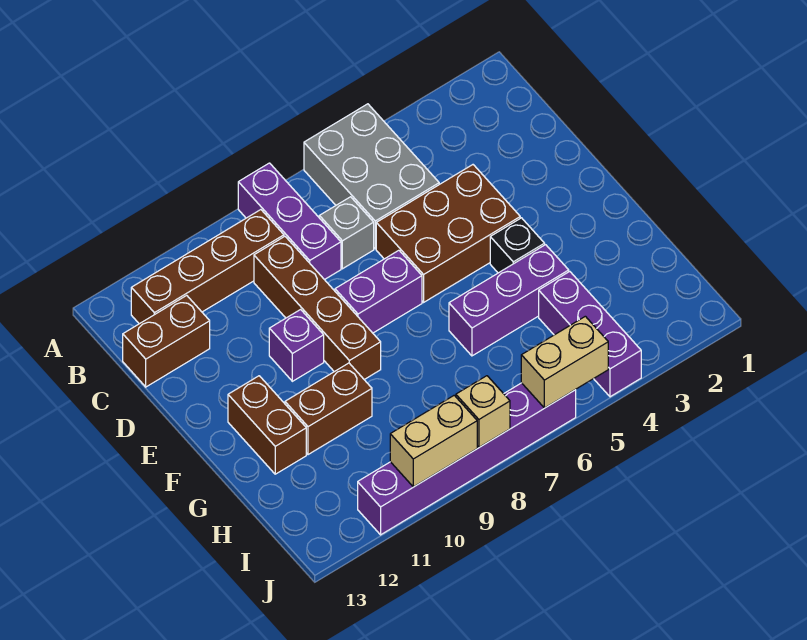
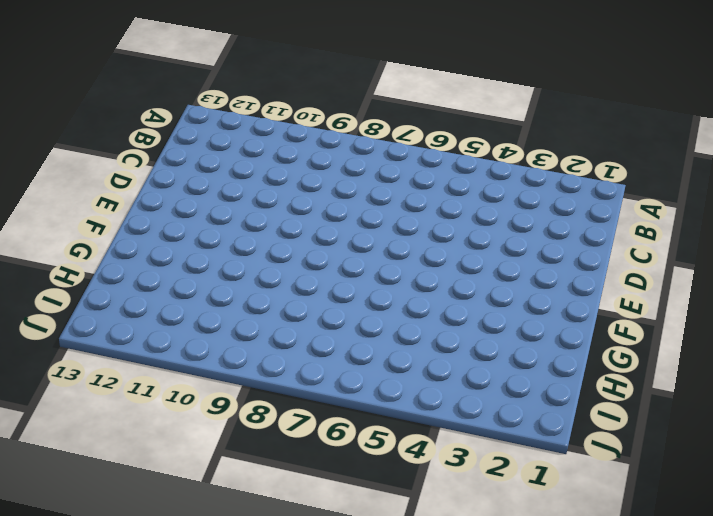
none -> grey 2x3 brick [304,104,439,249]
none -> purple 1x3 brick [238,163,341,280]
none -> brown 1x4 brick [131,210,284,324]

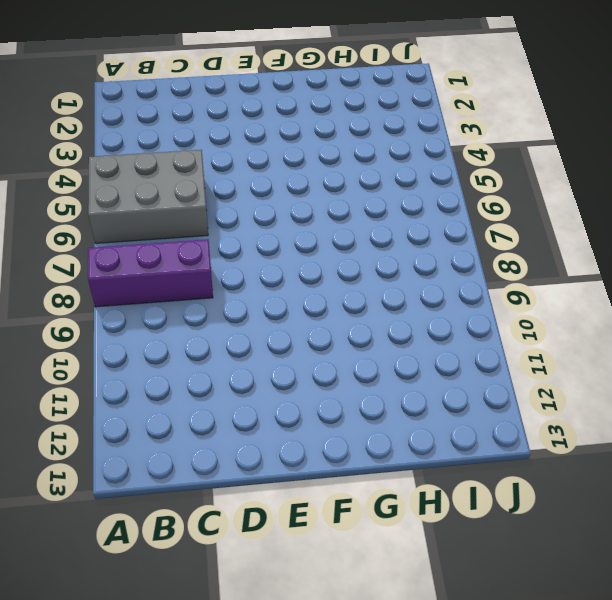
none -> brown 1x4 brick [131,210,284,324]
none -> grey 1x1 brick [319,197,374,269]
none -> brown 1x4 brick [254,236,381,380]

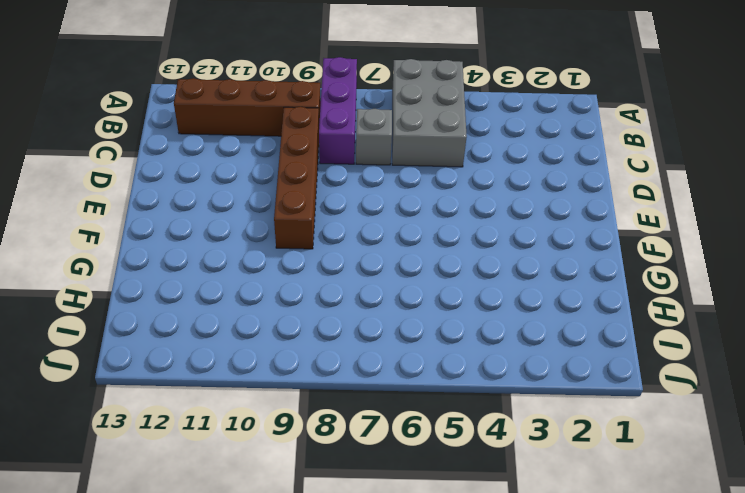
none -> brown 1x2 brick [123,295,210,387]
none -> brown 2x3 brick [376,165,520,302]
none -> purple 1x2 brick [335,250,422,333]

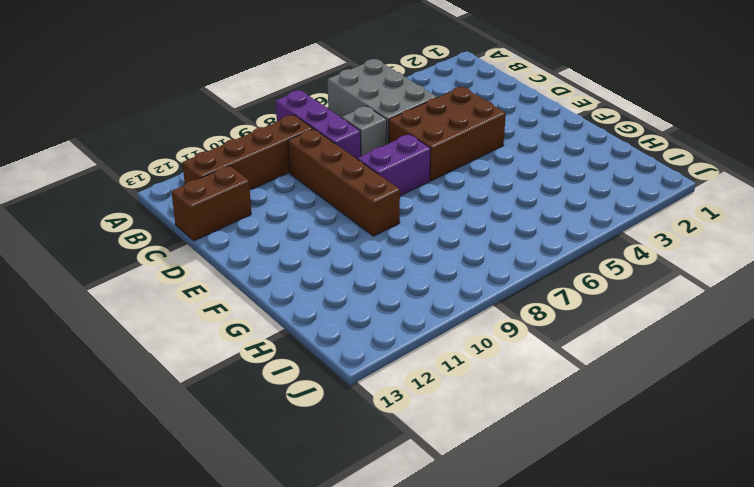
none -> purple 1x1 brick [269,310,324,381]
none -> black 1x1 brick [490,218,545,273]
none -> brown 1x2 brick [228,376,306,474]

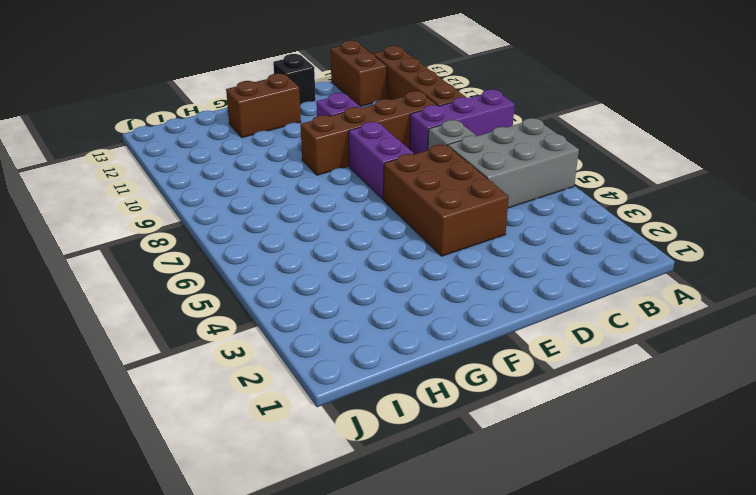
black 1x1 brick [273,54,316,104] -> black 1x1 brick moved to [490,218,545,273]
none -> purple 1x3 brick [449,245,569,356]
none -> brown 1x2 brick [285,363,372,455]
none -> purple 1x3 brick [539,271,641,397]

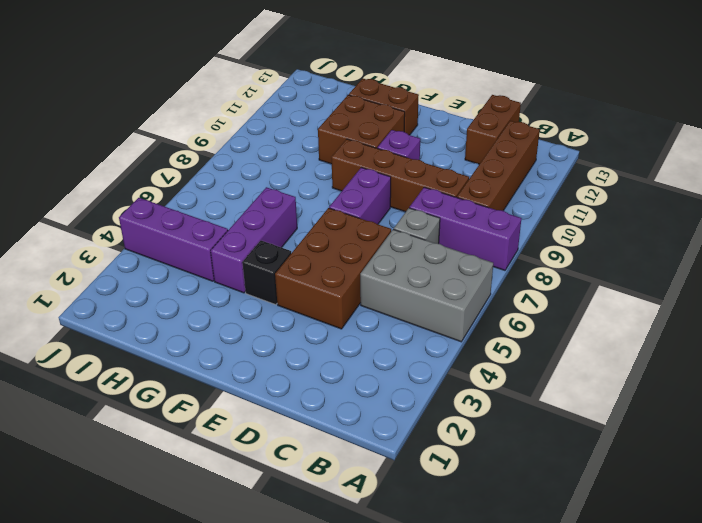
brown 2x2 brick [318,95,405,164] -> brown 1x2 brick [285,363,372,455]
none -> purple 1x6 brick [358,383,576,535]
none -> tan 1x2 brick [521,316,608,408]
none -> tan 1x1 brick [456,376,510,447]

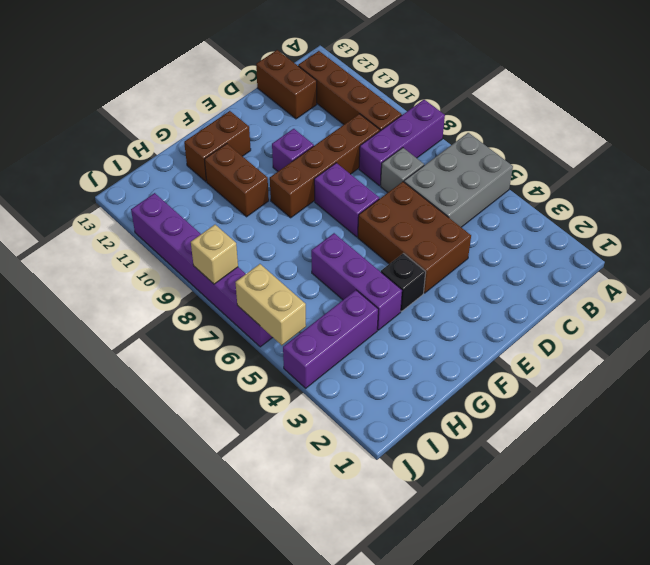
none -> tan 1x2 brick [390,395,477,487]

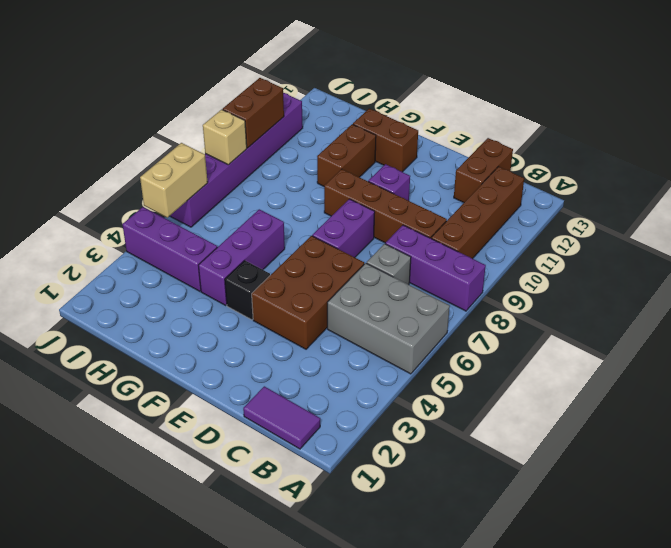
purple 1x2 tile [243,386,320,449] -> none
brown 1x2 brick [223,78,284,148] -> tan 1x2 brick [390,395,477,487]

